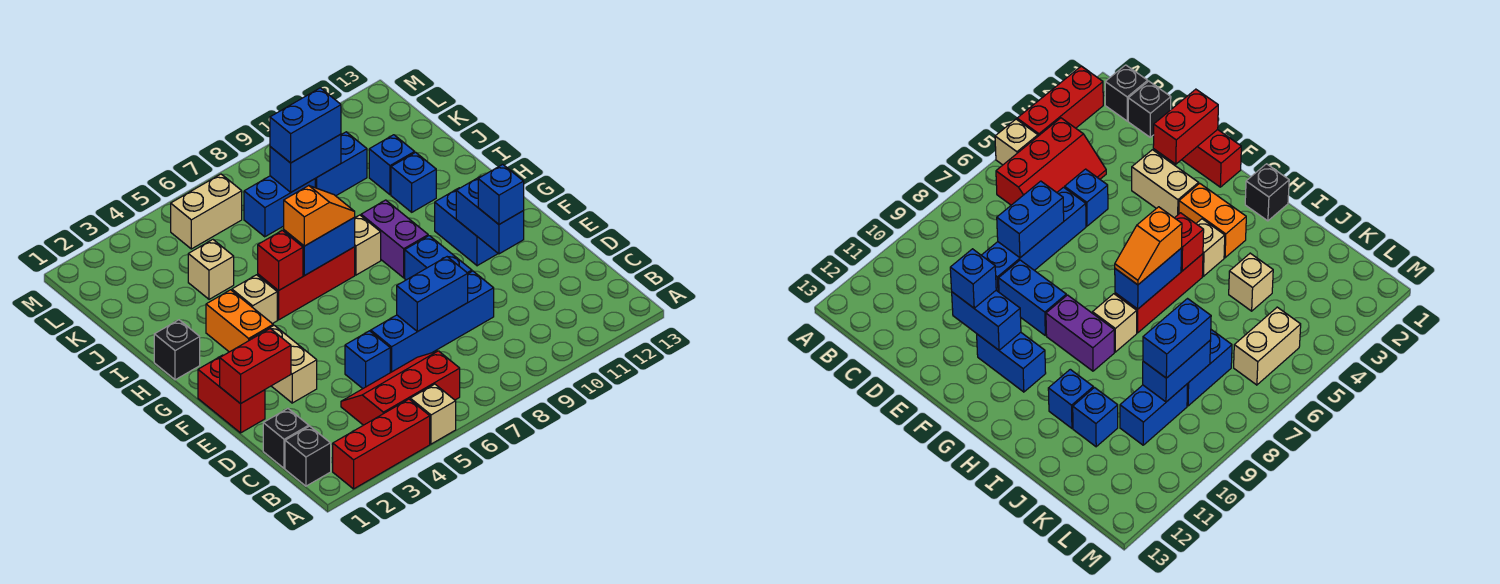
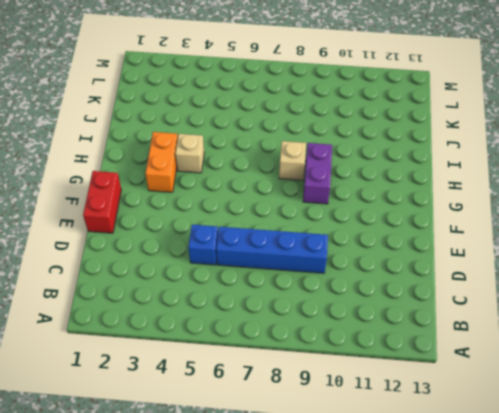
none -> red 1x3 brick [333,399,430,489]
none -> tan 1x1 brick [410,384,456,444]
none -> black 1x1 brick [285,426,331,486]
none -> red 2x3 slope [341,351,460,425]

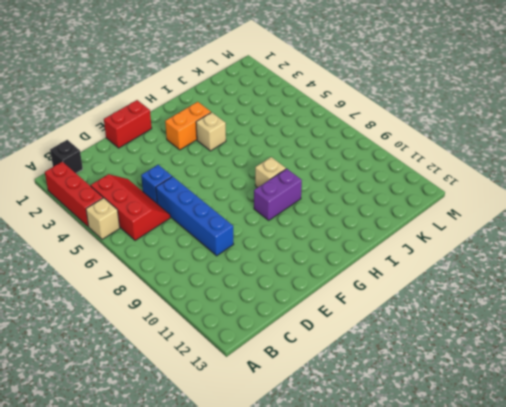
none -> black 1x1 brick [263,409,309,468]
none -> tan 1x2 brick [250,325,317,403]
none -> blue 1x2 brick [405,236,472,280]
none -> blue 1x2 brick [435,188,498,266]

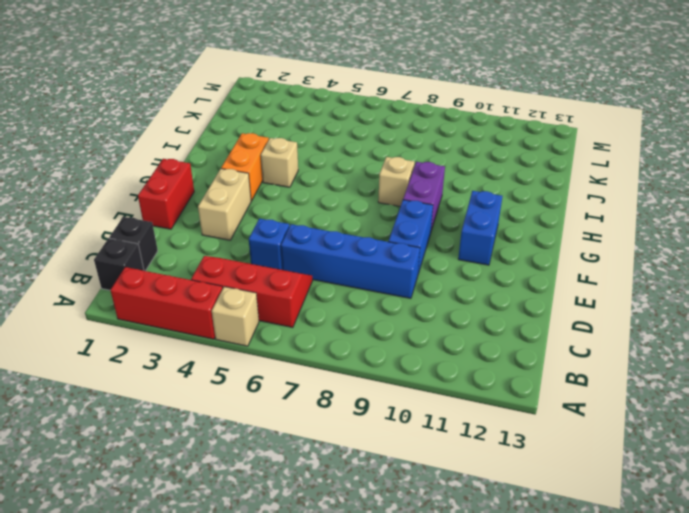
none -> black 1x1 brick [154,320,200,380]
none -> red 1x3 brick [258,247,355,320]
none -> blue 1x1 brick [391,152,436,212]
none -> tan 1x1 brick [188,240,234,299]

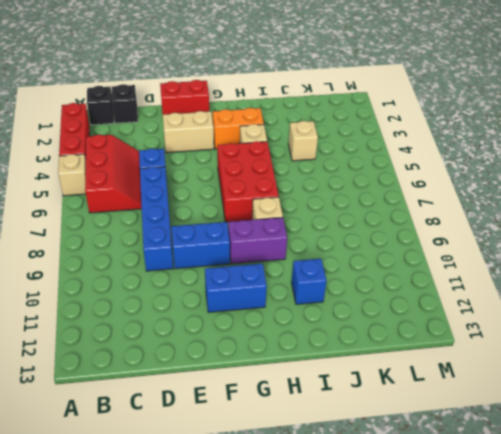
red 2x3 brick [217,141,279,222] -> red 1x3 brick [258,247,355,320]
none -> black 1x1 brick [154,320,200,380]
none -> blue 1x1 brick [369,135,415,195]
none -> blue 1x2 brick [244,176,315,237]
none -> blue 1x2 brick [315,132,367,196]

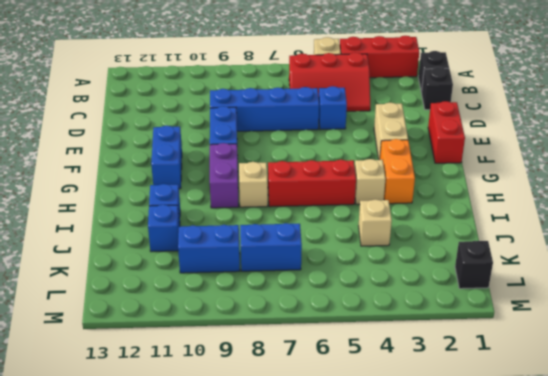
black 1x1 brick [455,241,493,289] -> black 1x1 brick moved to [154,320,200,380]
none -> tan 1x2 brick [171,174,242,249]
none -> blue 1x2 brick [397,257,468,331]
none -> red 1x2 brick [220,329,291,404]
none -> blue 1x2 brick [456,176,524,254]

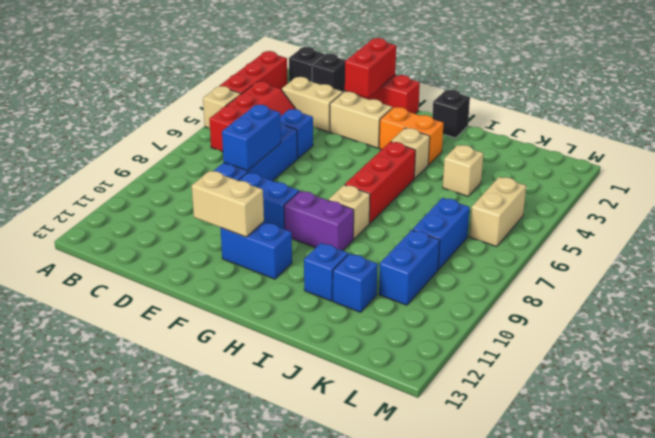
tan 1x2 brick [282,77,343,132] -> none
tan 1x2 brick [192,171,264,237] -> blue 1x2 brick [456,176,524,254]
none -> red 1x1 brick [258,230,303,291]
none -> blue 1x2 brick [284,217,355,276]
none -> blue 1x2 brick [270,134,341,192]
none -> blue 1x1 brick [478,164,524,224]

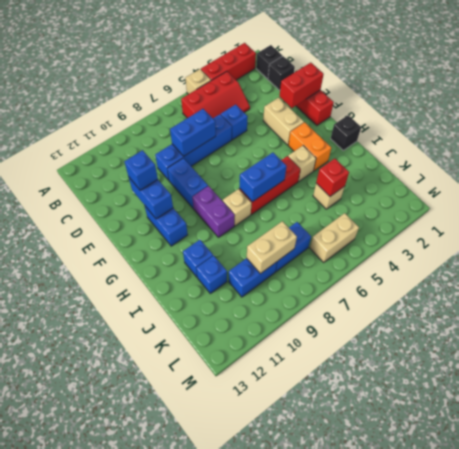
red 1x1 brick [316,159,349,196] -> red 1x1 brick moved to [258,230,303,291]
tan 1x2 brick [247,221,297,274] -> blue 1x2 brick [270,134,341,192]
none -> orange 1x2 slope [284,186,355,246]
none -> blue 1x2 brick [270,88,341,163]

